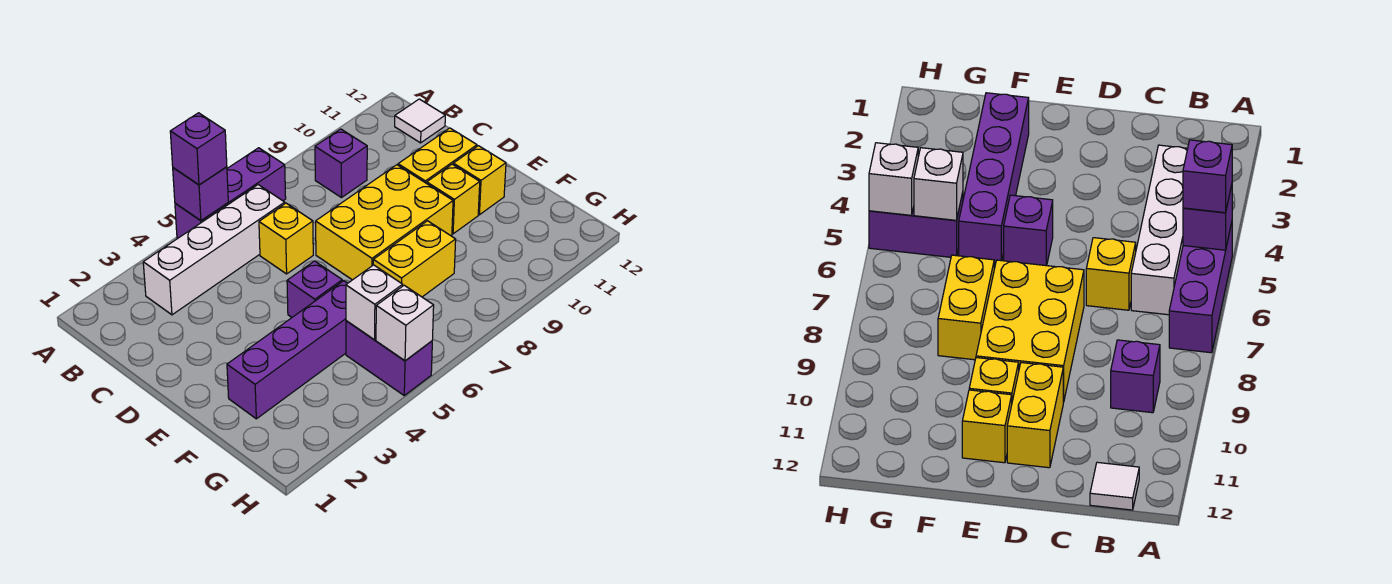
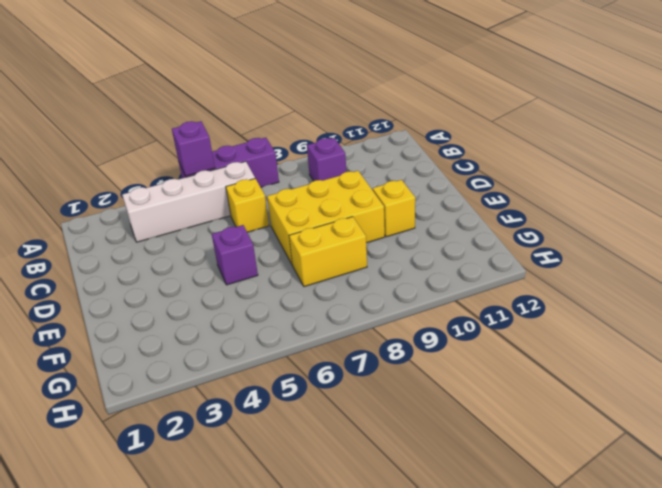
none -> white 1x1 tile [395,99,445,143]
none -> yellow 1x2 brick [398,128,477,183]
none -> yellow 1x1 brick [453,146,506,215]

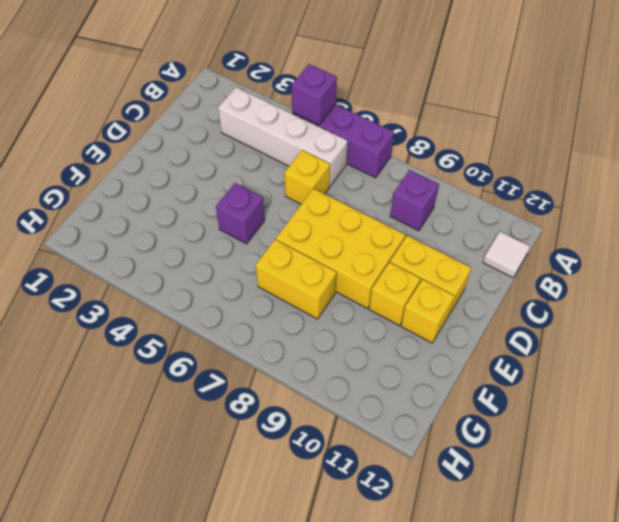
none -> purple 1x4 brick [227,281,348,419]
none -> purple 1x2 brick [346,321,432,395]
none -> white 1x1 brick [346,265,403,340]

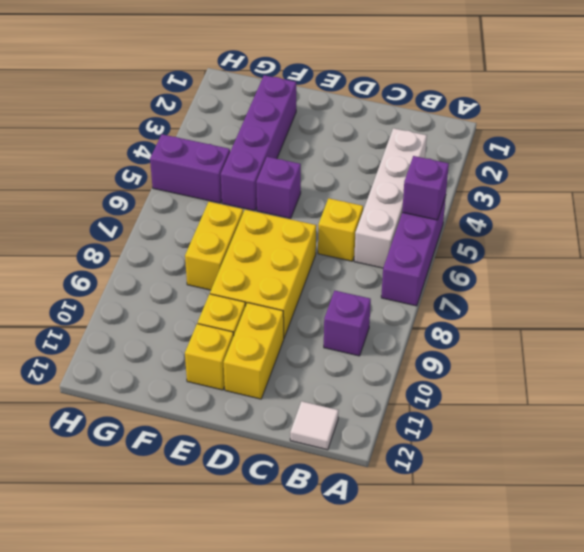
none -> white 1x1 brick [346,265,403,340]
none -> white 1x1 brick [376,285,434,361]
none -> purple 1x1 brick [170,113,227,185]

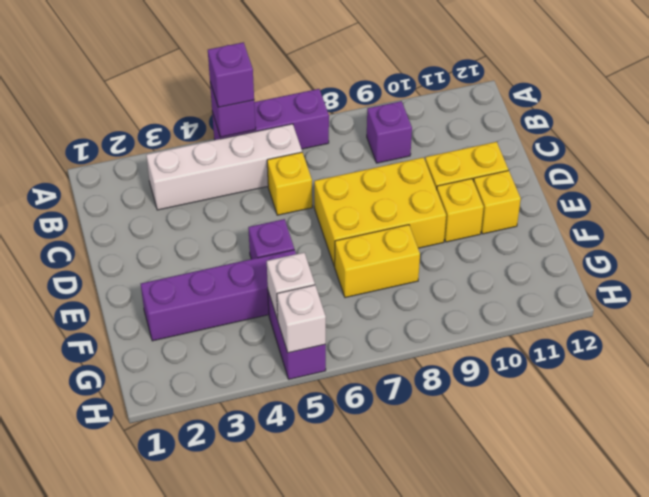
none -> white 1x1 tile [395,99,445,143]

